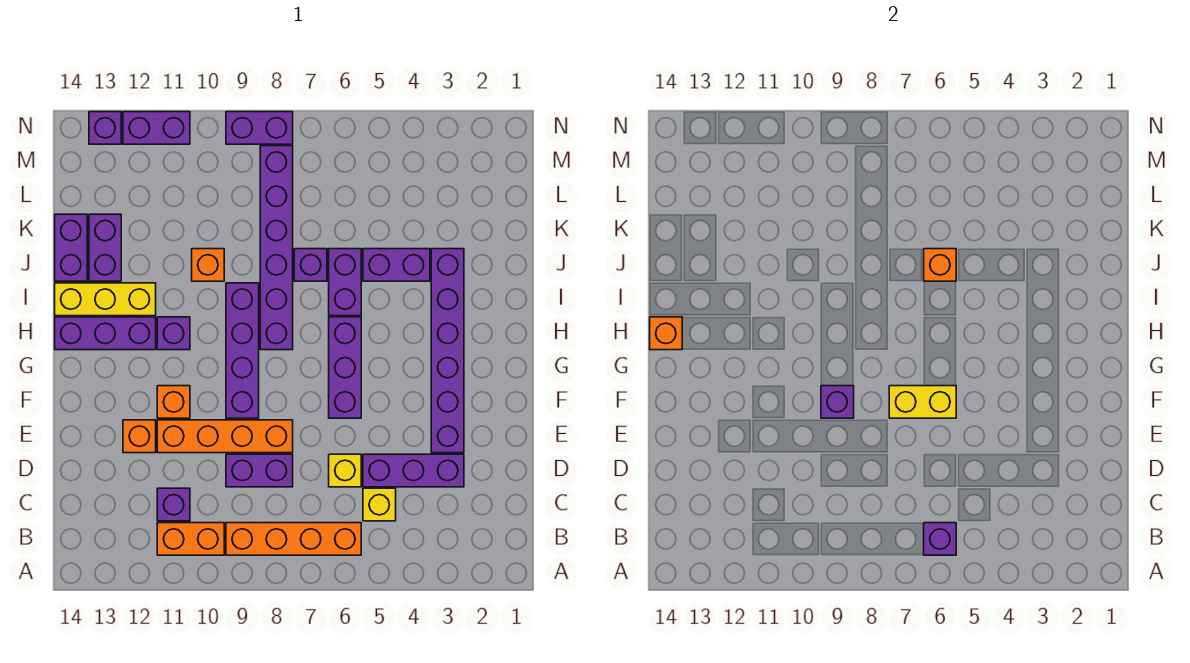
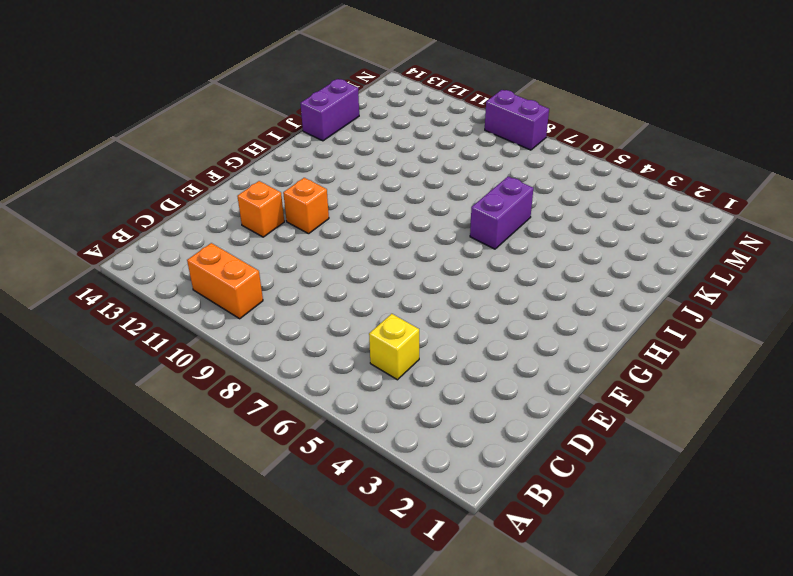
none -> orange 1x4 brick [226,523,361,555]
none -> purple 1x1 brick [157,488,190,521]
none -> purple 1x3 brick [363,454,464,487]
none -> yellow 1x1 brick [329,454,361,487]

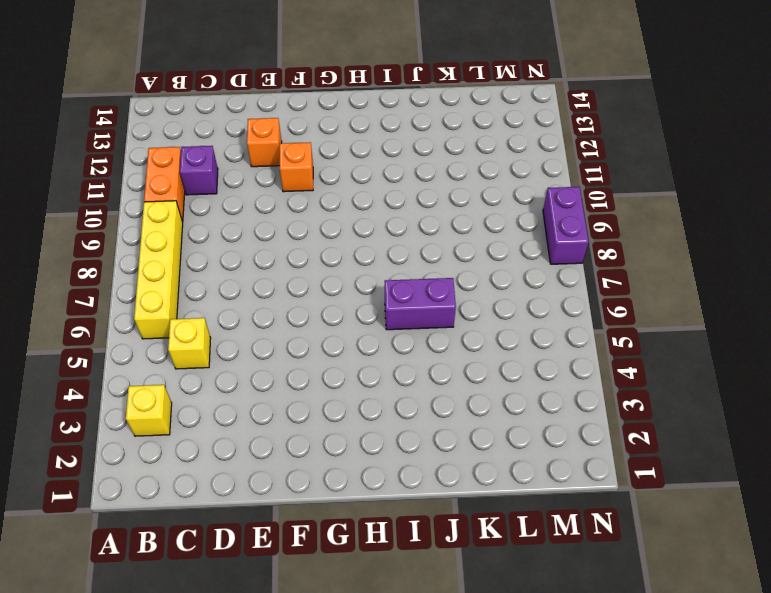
yellow 1x1 brick [126,385,172,436] -> yellow 1x1 brick moved to [329,454,361,487]
yellow 1x4 brick [134,201,183,339] -> orange 1x4 brick [226,523,361,555]
none -> purple 1x3 brick [363,454,464,487]
none -> purple 1x2 brick [226,454,293,487]
none -> purple 1x6 brick [431,249,464,453]
none -> orange 1x4 brick [157,420,293,453]

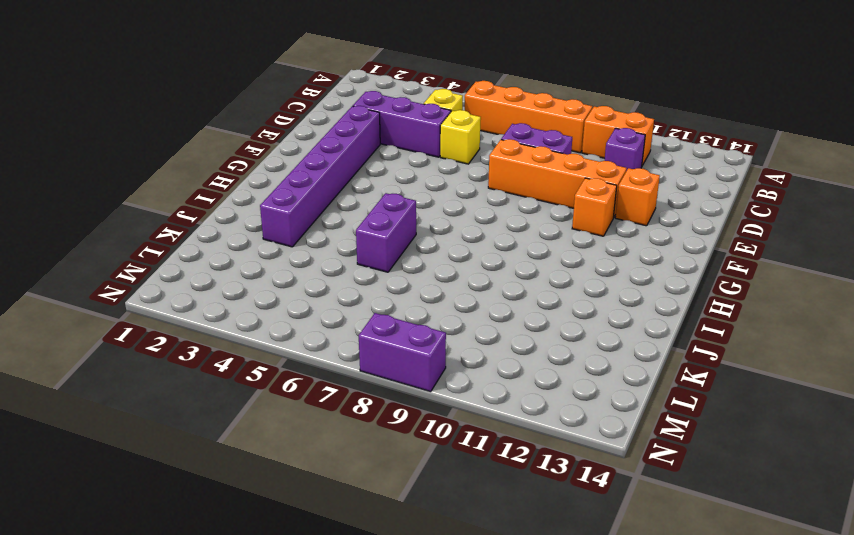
none -> purple 1x3 brick [329,317,361,418]
none -> purple 1x4 brick [226,283,259,418]
none -> purple 1x6 brick [260,146,293,350]
none -> purple 1x1 brick [157,317,190,350]

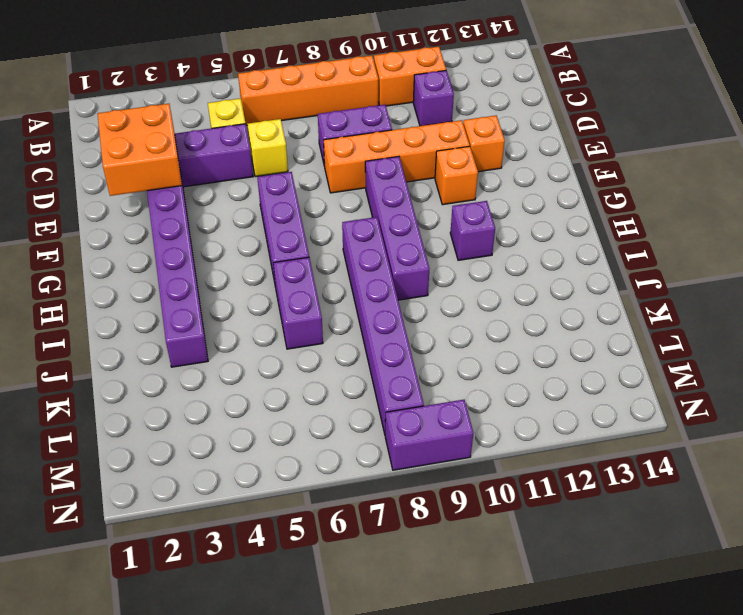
orange 2x2 brick [98,104,182,196] -> none
none -> purple 1x3 brick [55,317,156,350]
none -> yellow 1x3 brick [55,283,156,316]
none -> purple 1x2 brick [363,249,430,281]
none -> purple 1x1 brick [294,249,327,281]

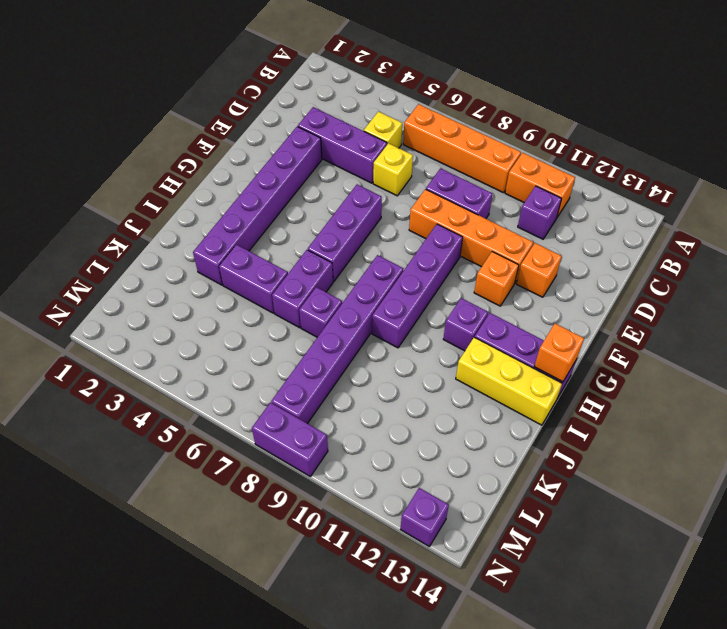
none -> orange 1x1 brick [192,249,224,281]
none -> purple 1x2 brick [89,214,121,281]
none -> purple 1x2 brick [55,214,87,281]
none -> purple 1x2 brick [123,112,190,144]

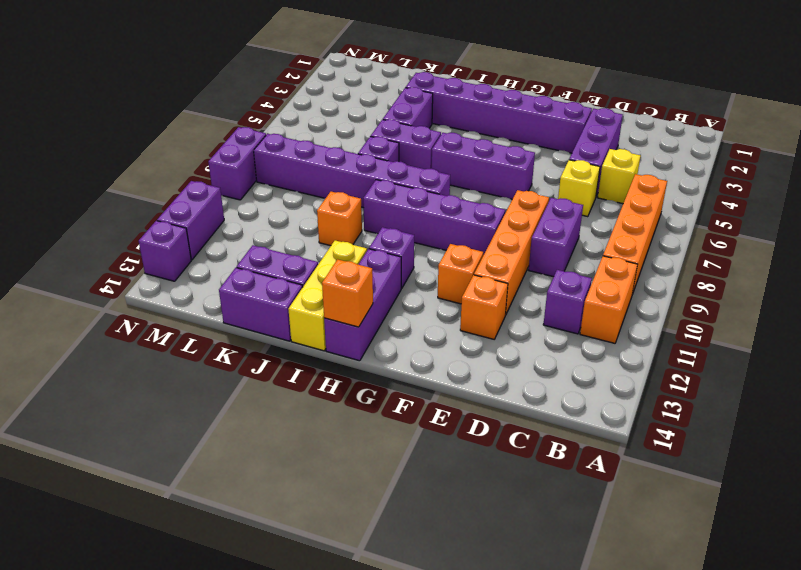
none -> purple 1x1 brick [924,523,956,555]
none -> yellow 1x2 brick [889,386,956,418]
none -> purple 1x1 brick [821,386,854,418]
none -> orange 1x1 brick [924,249,956,281]

